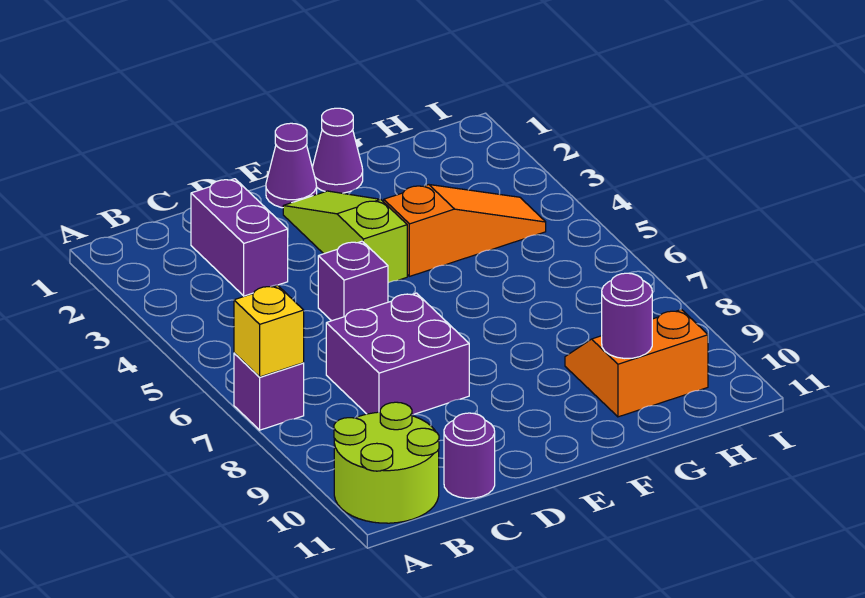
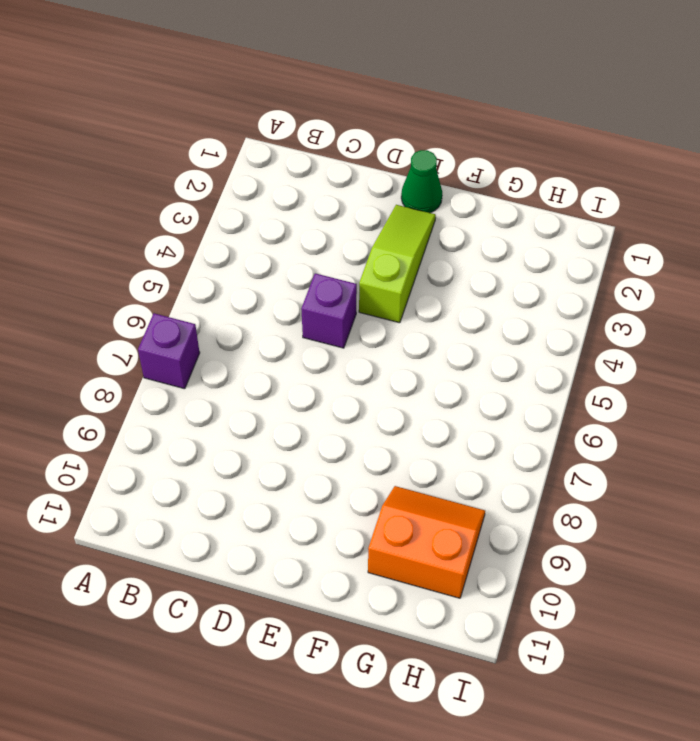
green 1x1 cone [401,150,442,213] -> purple 1x1 cone [266,123,317,208]
none -> lime 2x2 round brick [334,402,439,523]
none -> purple 1x2 brick [191,179,288,296]
none -> purple 2x2 brick [326,293,469,415]

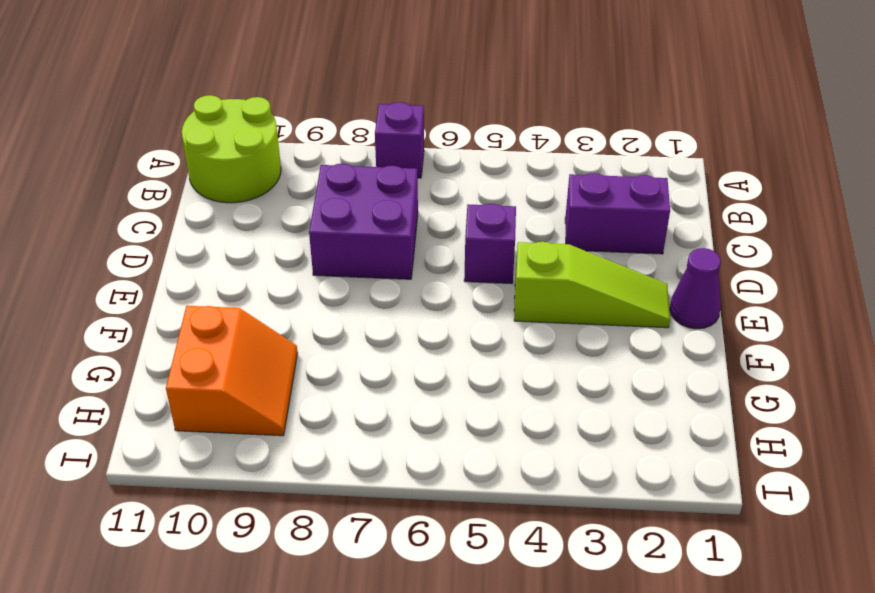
none -> purple 1x1 round brick [444,413,495,498]
none -> purple 1x1 cone [312,108,363,193]
none -> orange 1x3 slope [384,185,546,276]

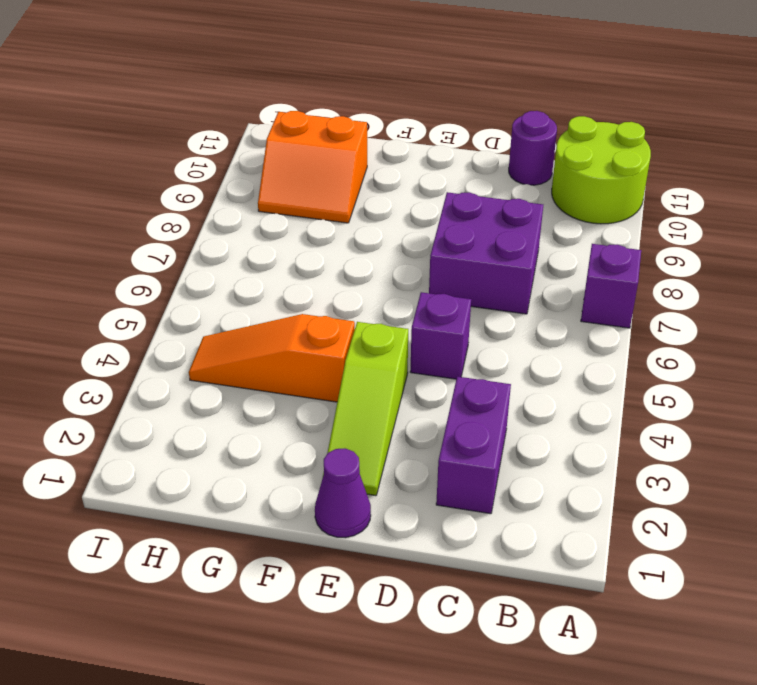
none -> purple 1x1 cone [312,108,363,193]
none -> yellow 1x1 brick [234,286,304,377]
none -> purple 1x1 round brick [602,273,652,358]

